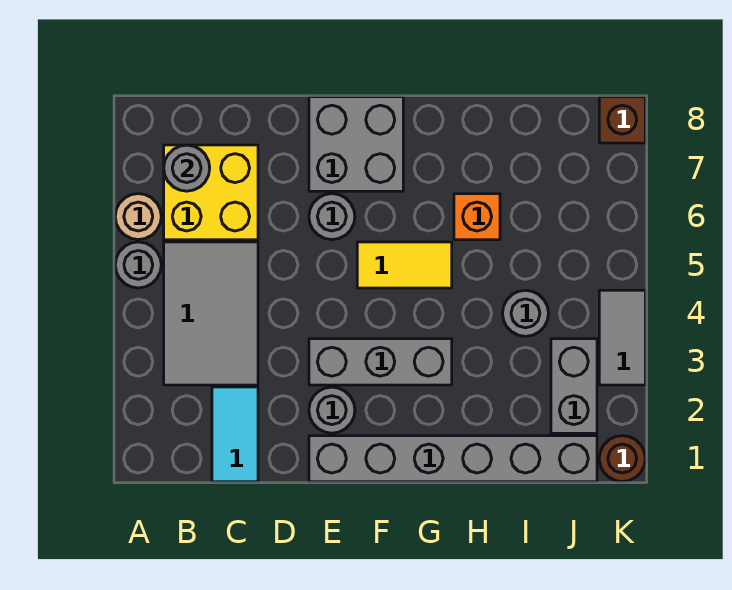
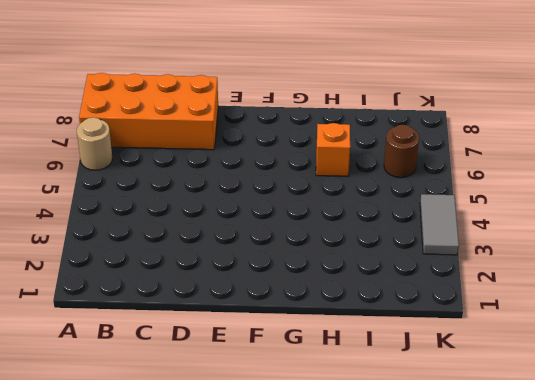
orange 2x4 brick [79,73,218,150] -> yellow 2x2 brick [164,145,258,240]
brown 1x1 round brick [384,125,419,178] -> brown 1x1 round brick moved to [599,436,645,482]
none -> grey 1x1 round brick [115,242,161,288]
none -> grey 2x3 tile [164,242,258,385]
none -> cyan 1x2 tile [212,387,258,482]

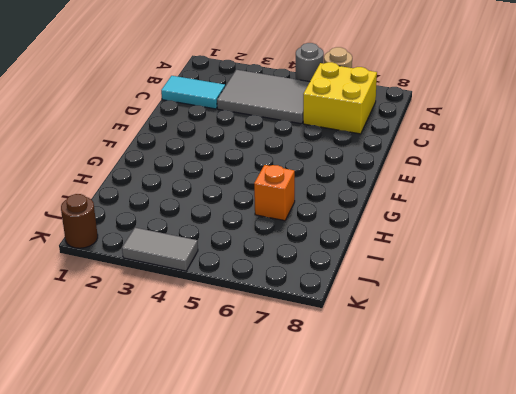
none -> grey 1x6 brick [309,436,597,482]
none -> grey 1x1 round brick [309,387,355,433]
none -> grey 1x3 brick [309,339,452,385]

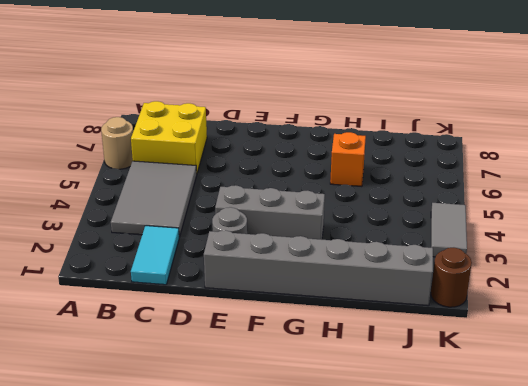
none -> grey 1x1 round brick [115,242,161,288]
none -> grey 1x1 round brick [309,194,355,240]
none -> grey 2x2 brick [309,97,403,191]

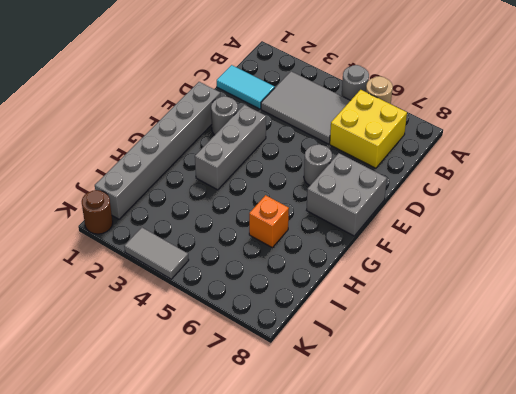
none -> yellow 1x2 tile [357,242,452,288]
none -> grey 1x1 round brick [503,290,549,336]
none -> grey 1x2 brick [551,339,597,433]

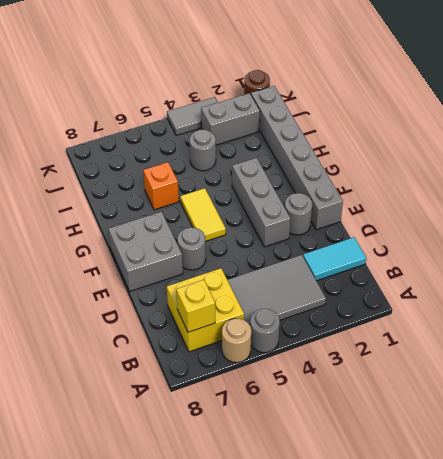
yellow 1x1 brick [176,280,215,332] -> grey 1x1 round brick [164,145,210,191]
none -> brown 1x1 brick [599,97,645,143]

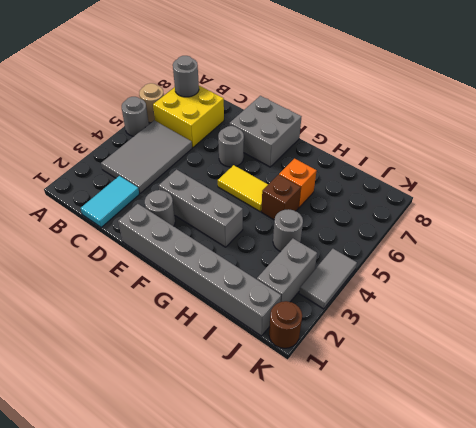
brown 1x1 brick [261,175,301,220] -> brown 1x1 brick moved to [599,97,645,143]

